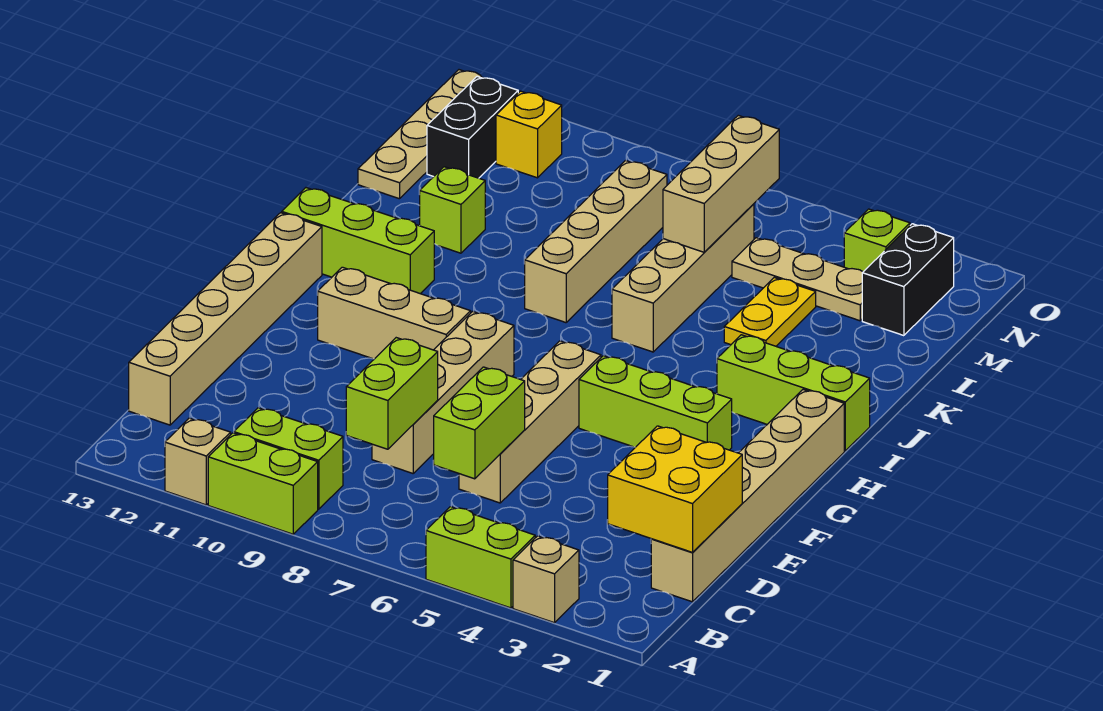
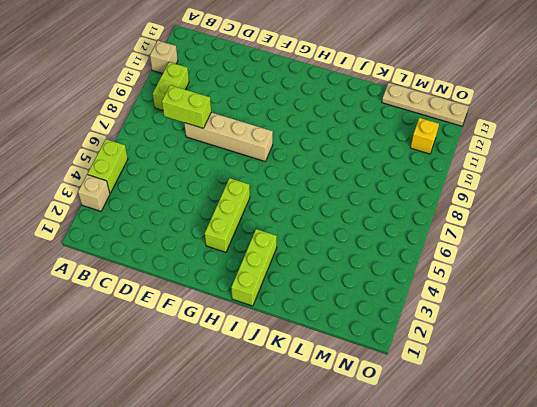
none -> lime 1x2 brick [208,433,318,534]
none -> tan 1x6 brick [651,390,844,602]
none -> tan 1x6 brick [129,213,322,425]

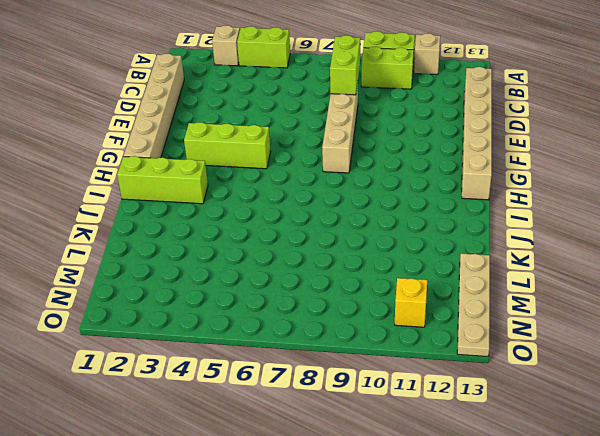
none -> tan 1x4 brick [459,341,601,503]
none -> tan 1x3 brick [318,267,471,359]
none -> lime 1x3 brick [282,188,434,294]

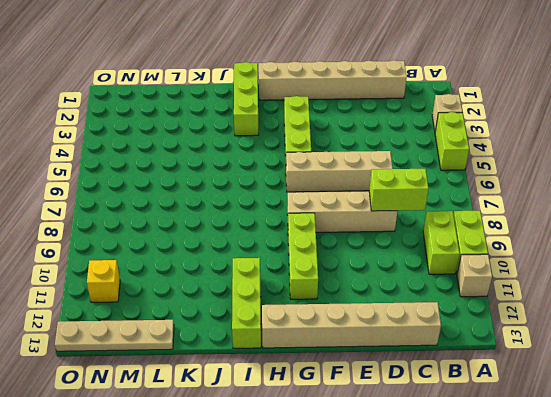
lime 1x3 brick [288,213,318,299] -> tan 1x3 brick [318,267,471,359]
none -> tan 1x4 brick [612,204,754,352]
none -> tan 1x4 brick [525,161,667,323]
none -> yellow 1x2 plate [724,278,816,346]

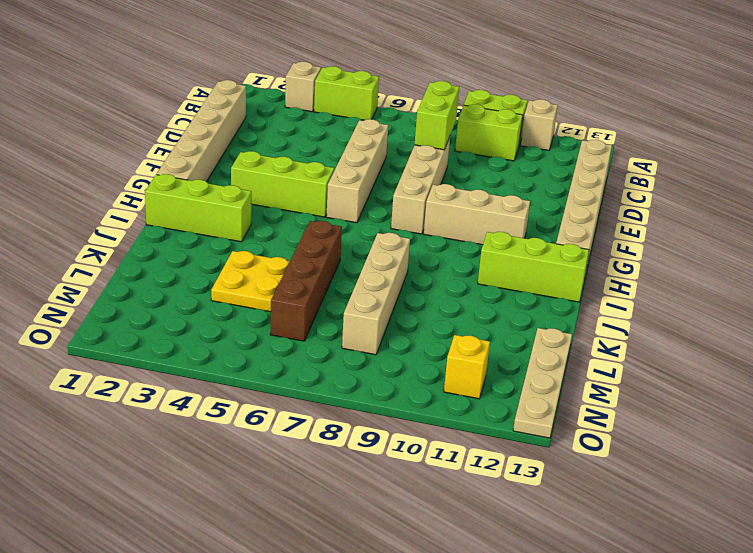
brown 1x4 brick [270,221,342,341] -> tan 1x4 brick [612,204,754,352]
yellow 2x2 plate [211,251,290,312] -> yellow 1x2 plate [724,278,816,346]
none -> lime 1x1 brick [420,167,485,253]
none -> black 1x2 brick [862,224,954,336]
none -> tan 1x3 plate [732,238,863,321]

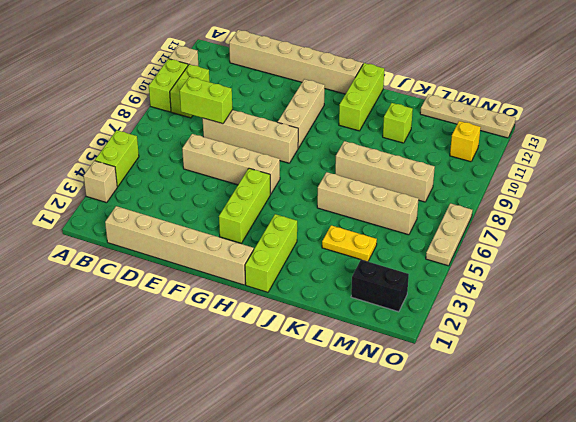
tan 1x3 plate [426,203,472,266] -> tan 1x3 plate moved to [732,238,863,321]
none -> black 1x2 brick [427,77,518,178]
none -> lime 1x1 brick [844,209,910,272]
none -> yellow 2x2 brick [607,426,742,552]

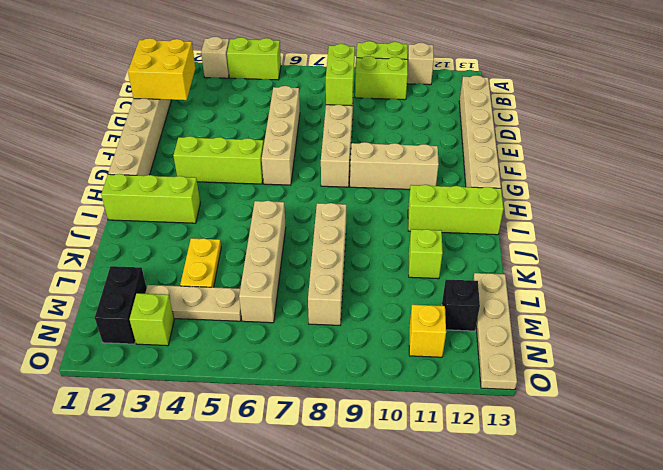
black 1x1 brick [442,280,480,331] -> black 1x2 brick [427,77,518,178]
none -> lime 1x2 brick [434,367,525,479]
none -> tan 1x3 brick [663,115,779,252]

